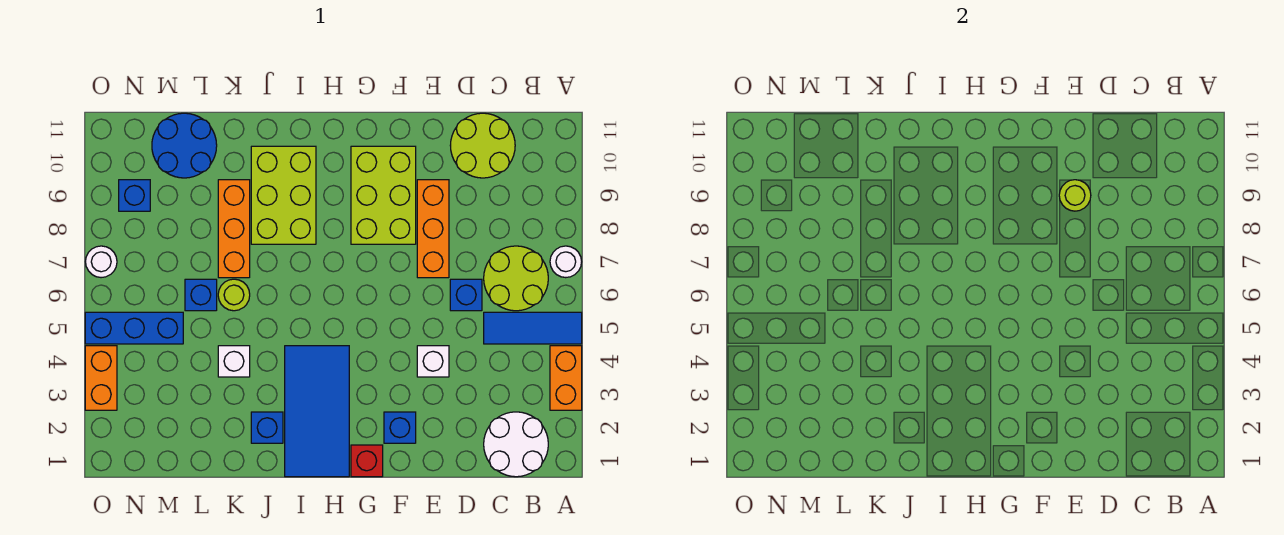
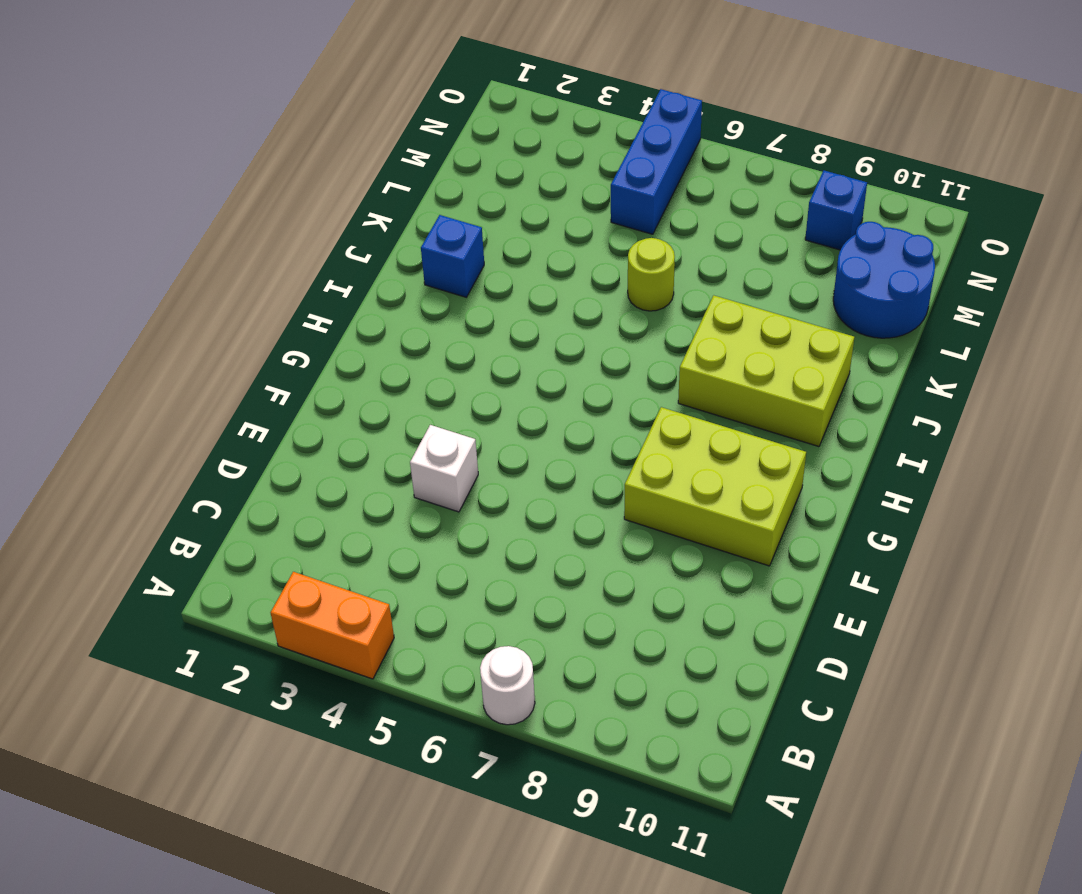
none -> blue 1x3 tile [484,312,582,344]
none -> white 2x2 round brick [484,412,548,477]
none -> lime 2x2 round brick [484,246,548,311]

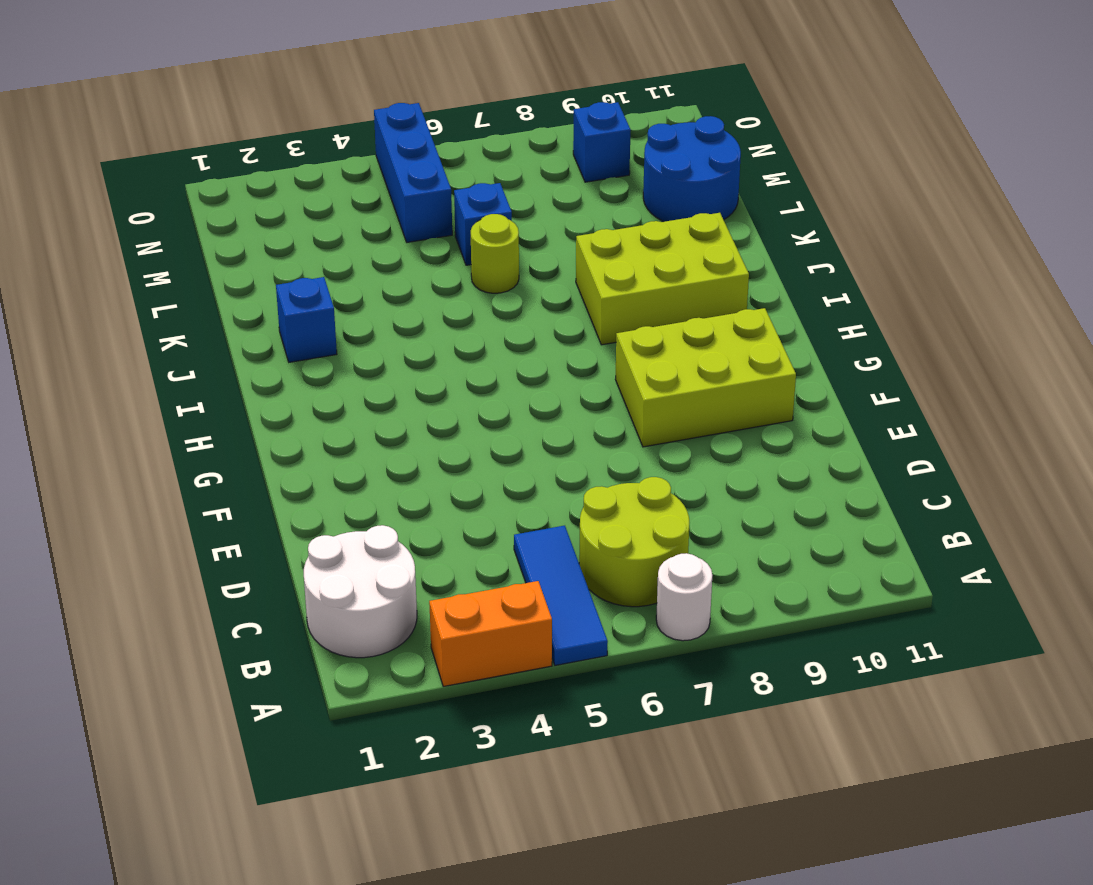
none -> lime 2x2 round brick [450,113,515,178]
none -> blue 1x1 brick [450,279,482,311]
none -> white 1x1 brick [417,346,449,377]

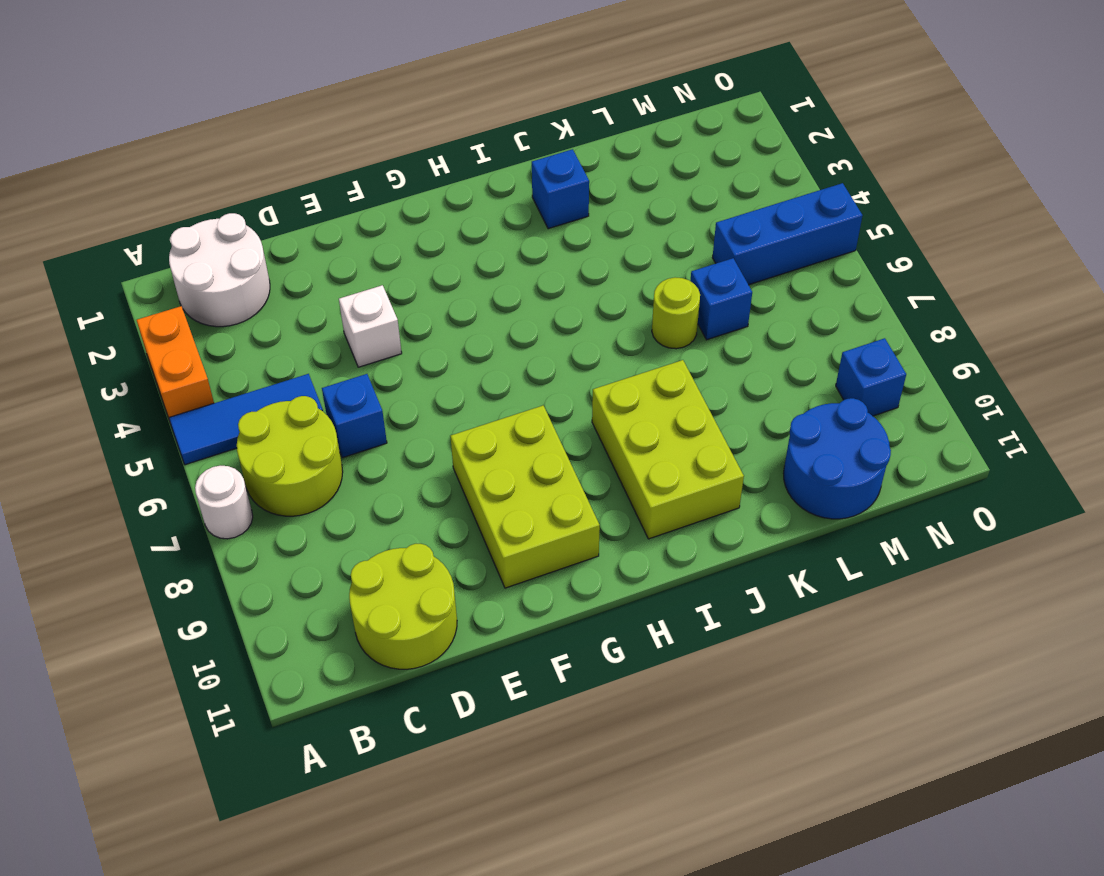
none -> orange 1x3 brick [417,180,449,278]
none -> blue 1x1 brick [384,412,416,443]
none -> red 1x1 brick [351,445,383,477]

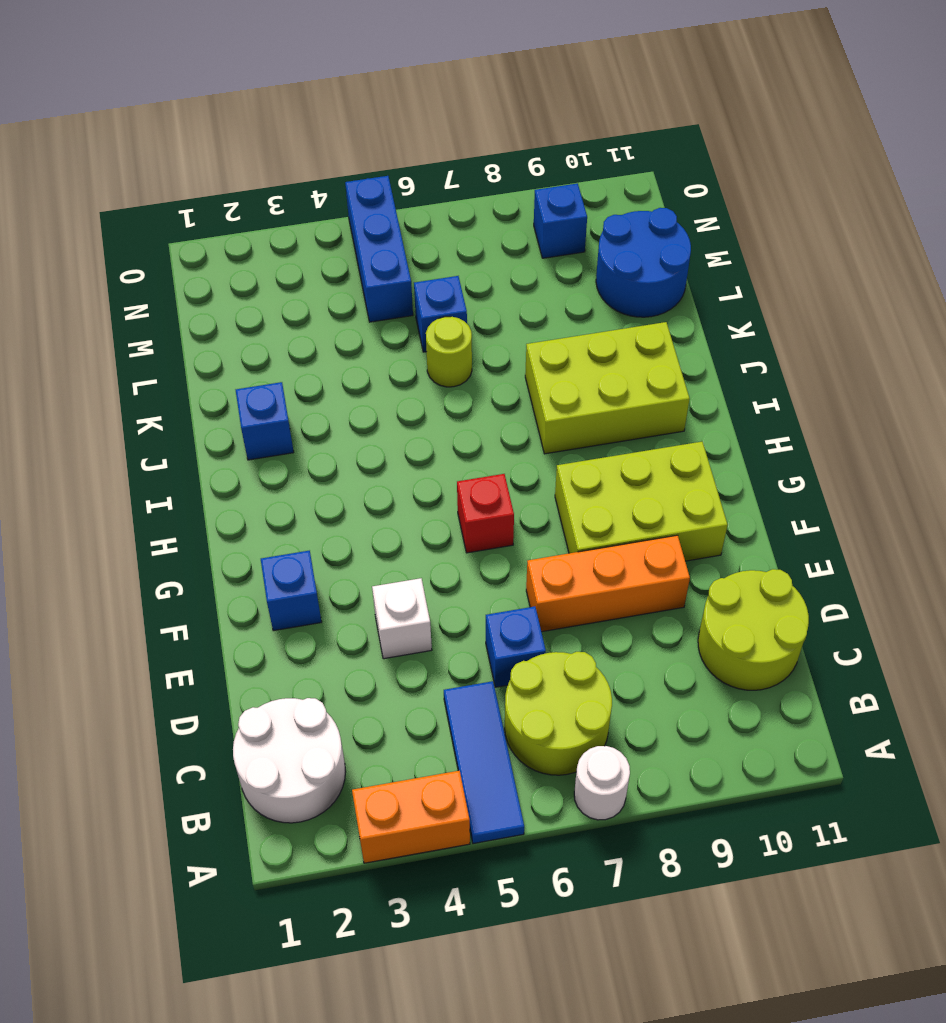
red 1x1 brick [457,474,514,553] -> red 1x1 brick moved to [351,445,383,477]
none -> blue 2x4 tile [285,346,349,477]
none -> white 1x1 brick [218,346,250,377]
none -> orange 1x3 brick [218,180,250,278]

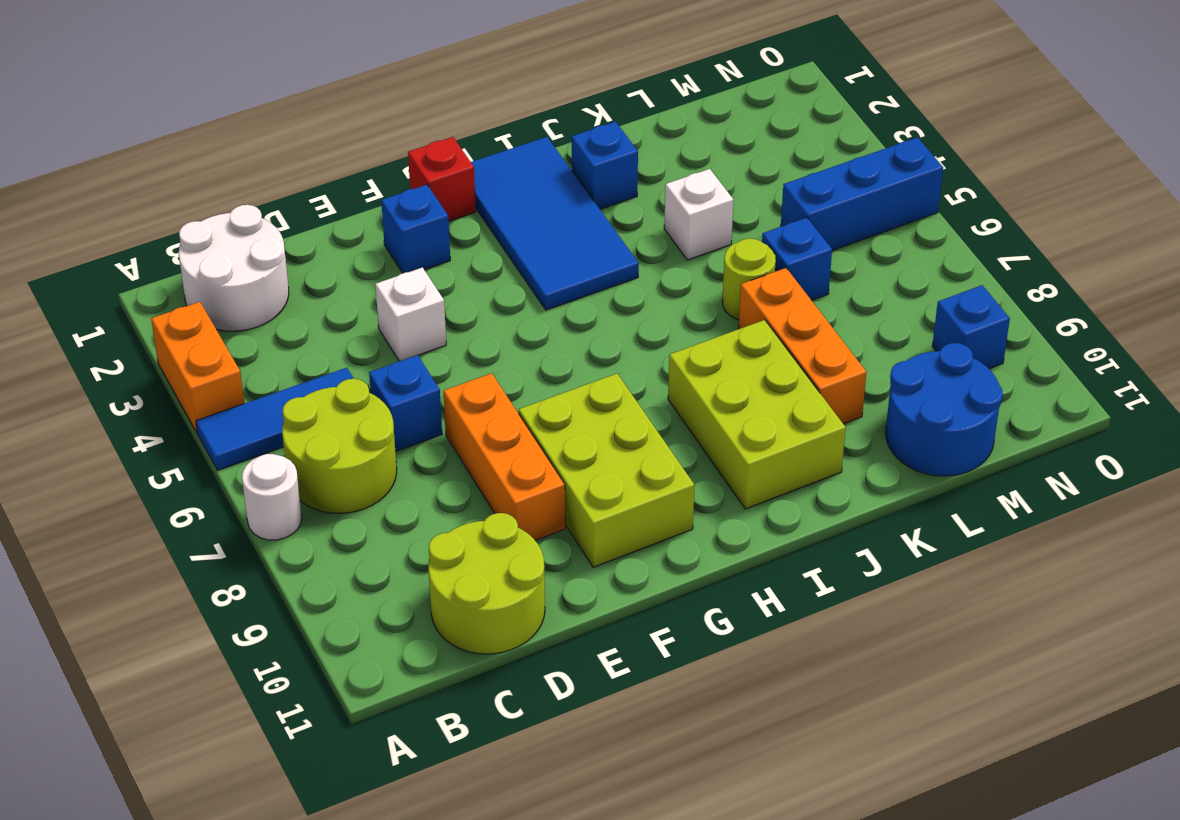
none -> orange 1x2 brick [85,346,117,410]
none -> white 1x1 round brick [86,246,117,278]
none -> lime 1x1 round brick [1059,180,1091,211]

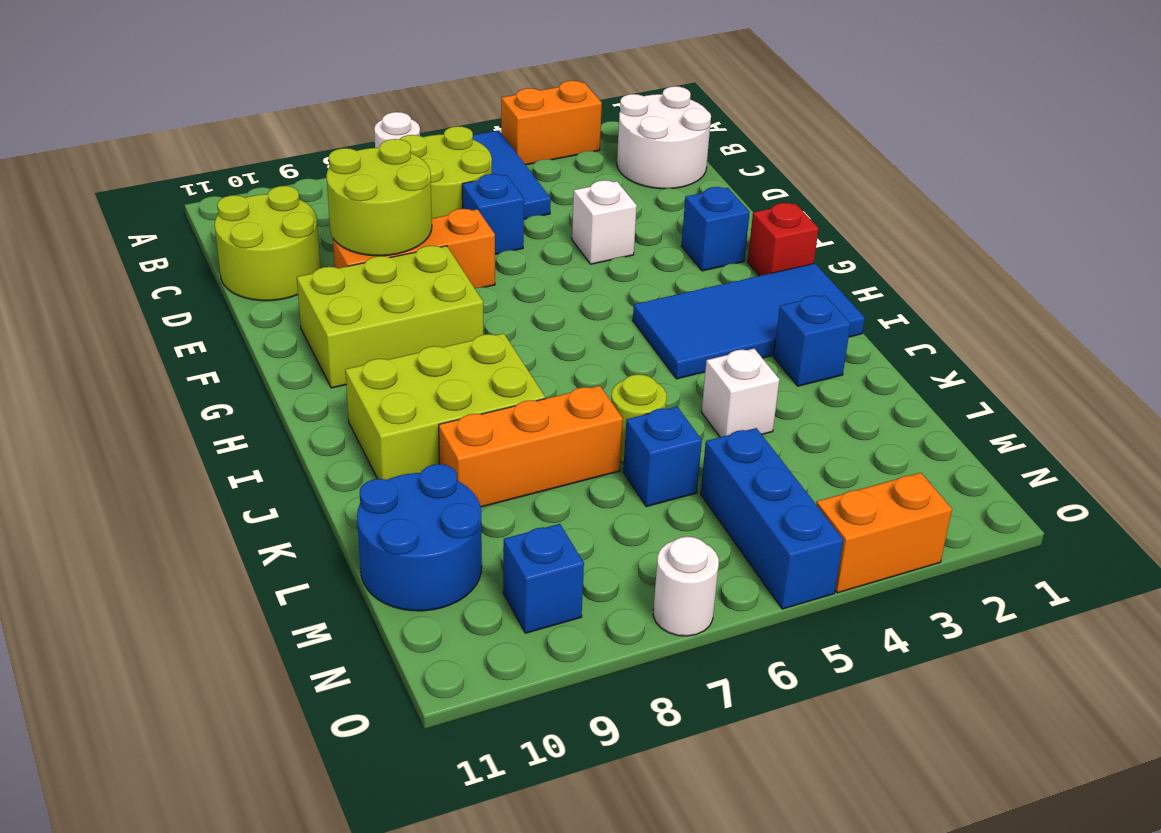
lime 2x2 round brick [326,139,432,256] -> lime 1x1 round brick [1059,180,1091,211]

